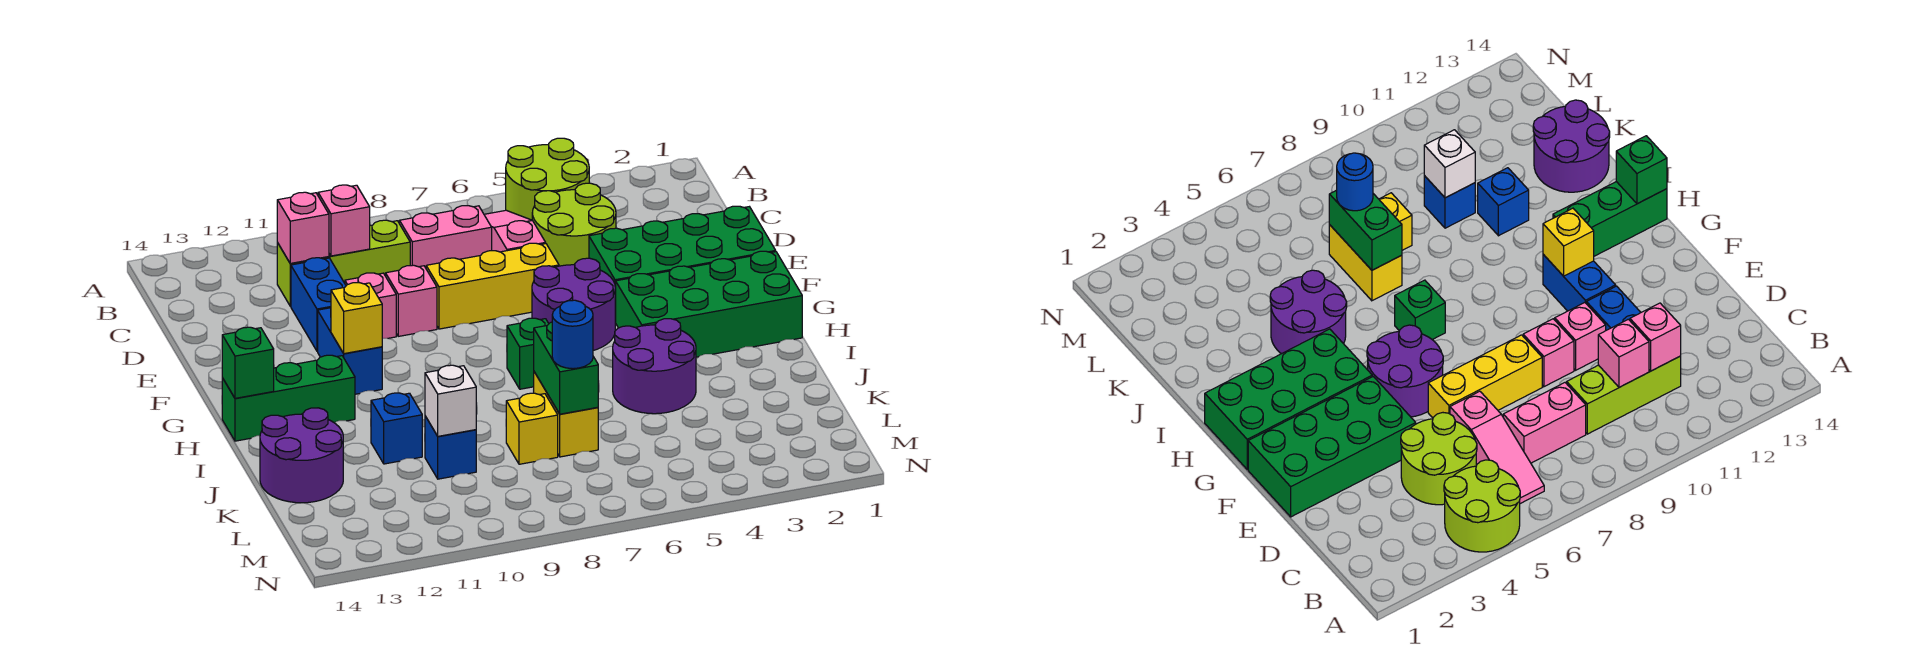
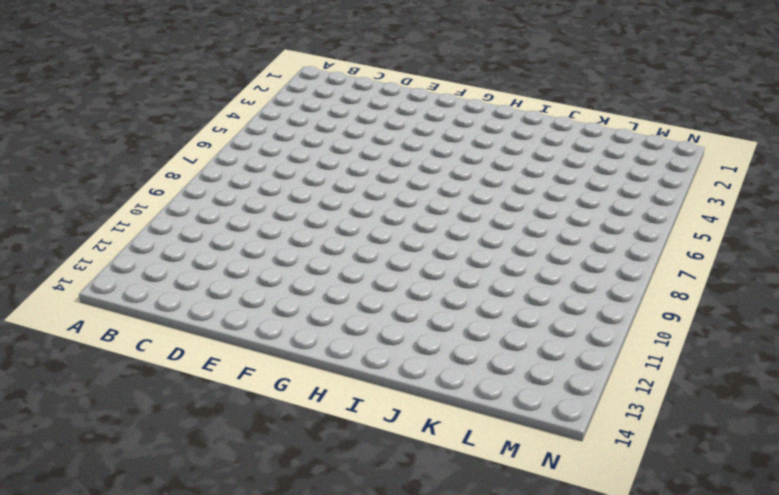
none -> lime 2x2 round brick [506,138,589,220]
none -> pink 1x3 slope [484,210,546,252]
none -> lime 2x2 round brick [532,183,616,266]

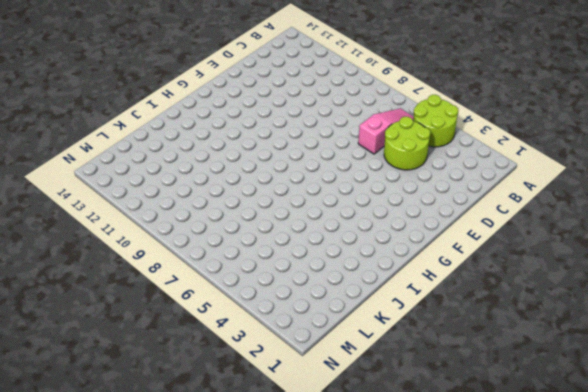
none -> pink 1x2 brick [399,206,492,268]
none -> lime 1x3 brick [277,220,410,306]
none -> blue 1x2 brick [291,258,346,351]

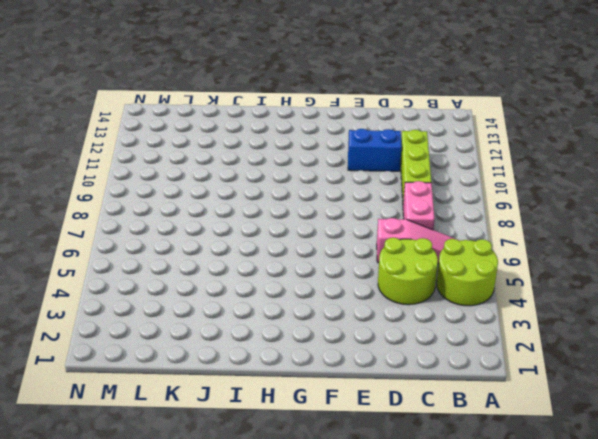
none -> green 2x4 brick [589,206,776,322]
none -> yellow 1x3 brick [426,243,559,329]
none -> pink 1x1 brick [386,265,437,336]

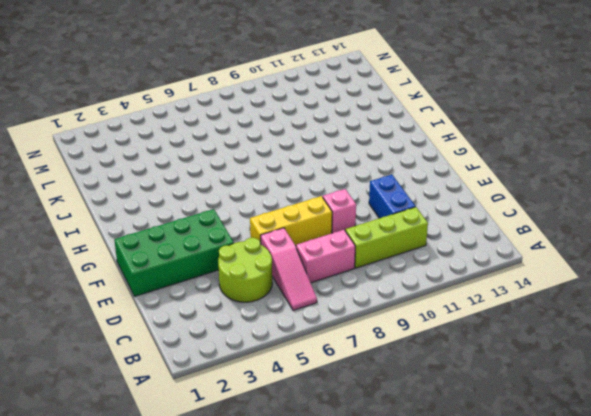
none -> lime 2x2 round brick [506,138,589,220]
none -> pink 1x1 brick [345,273,396,338]
none -> purple 2x2 round brick [532,258,615,351]

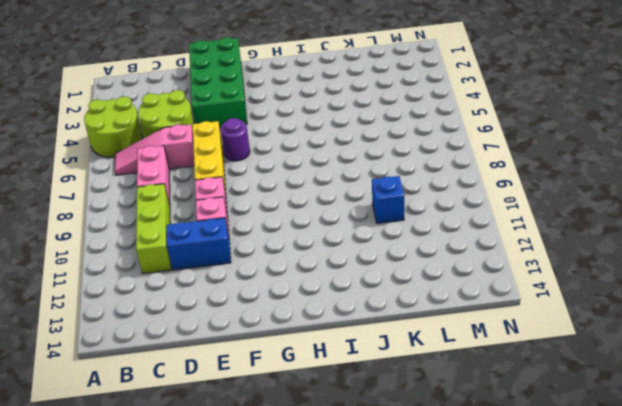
purple 1x1 round brick [220,118,250,161] -> purple 2x2 round brick [532,258,615,351]
none -> blue 1x2 brick [318,308,382,394]
none -> green 2x4 brick [616,251,802,357]
none -> green 1x1 brick [507,318,549,389]

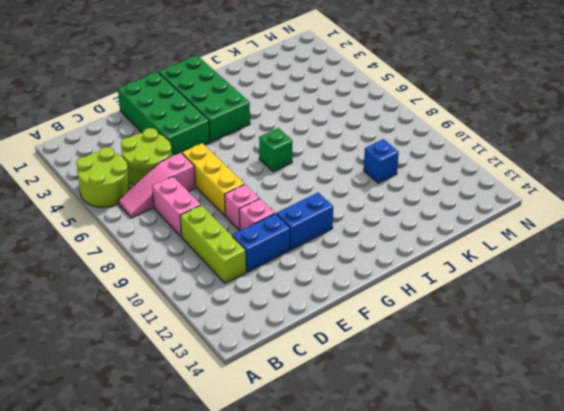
none -> purple 2x2 round brick [532,258,615,351]
none -> green 1x3 brick [222,355,355,441]
none -> purple 2x2 round brick [613,319,696,414]

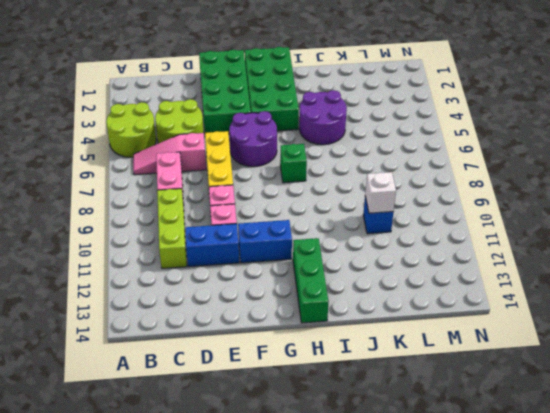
none -> yellow 1x2 brick [533,372,598,457]
none -> blue 1x1 brick [371,393,422,464]
none -> purple 2x2 round brick [260,408,343,503]

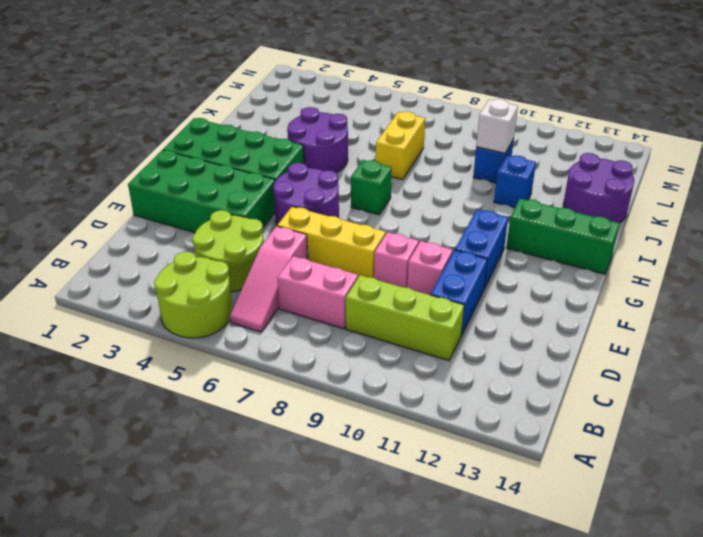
none -> yellow 1x1 brick [506,393,558,464]
none -> pink 1x1 brick [318,185,370,256]
none -> pink 1x1 brick [277,192,329,263]

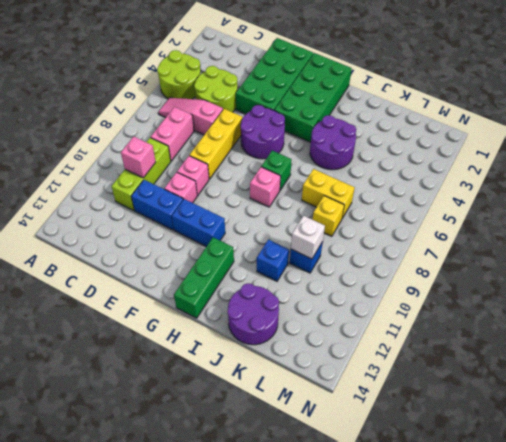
pink 1x1 brick [250,167,281,207] -> pink 1x1 brick moved to [277,192,329,263]
none -> yellow 1x1 brick [331,283,382,354]
none -> green 1x1 brick [222,327,274,398]
none -> green 1x2 brick [534,322,598,414]

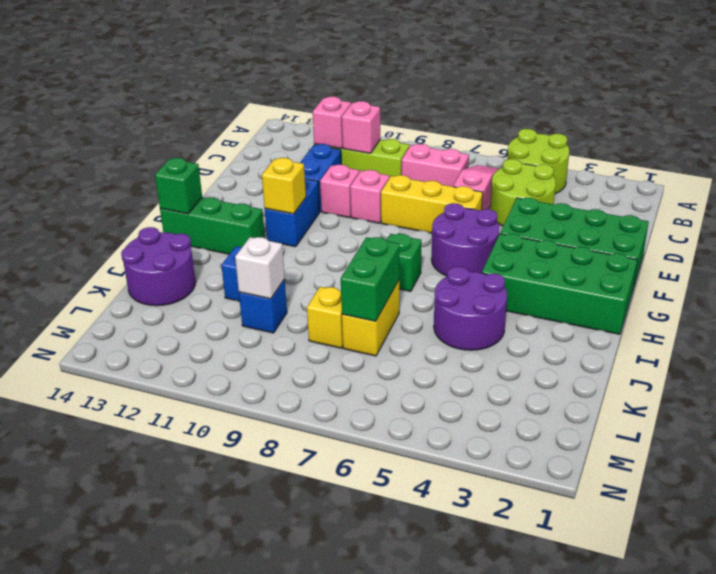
none -> blue 1x1 round brick [552,300,593,369]

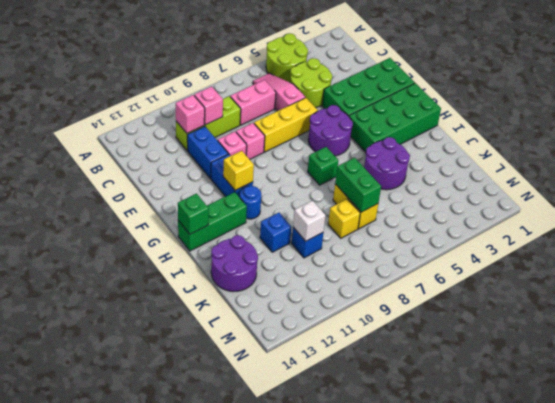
blue 1x1 round brick [240,186,261,219] -> blue 1x1 round brick moved to [552,300,593,369]

